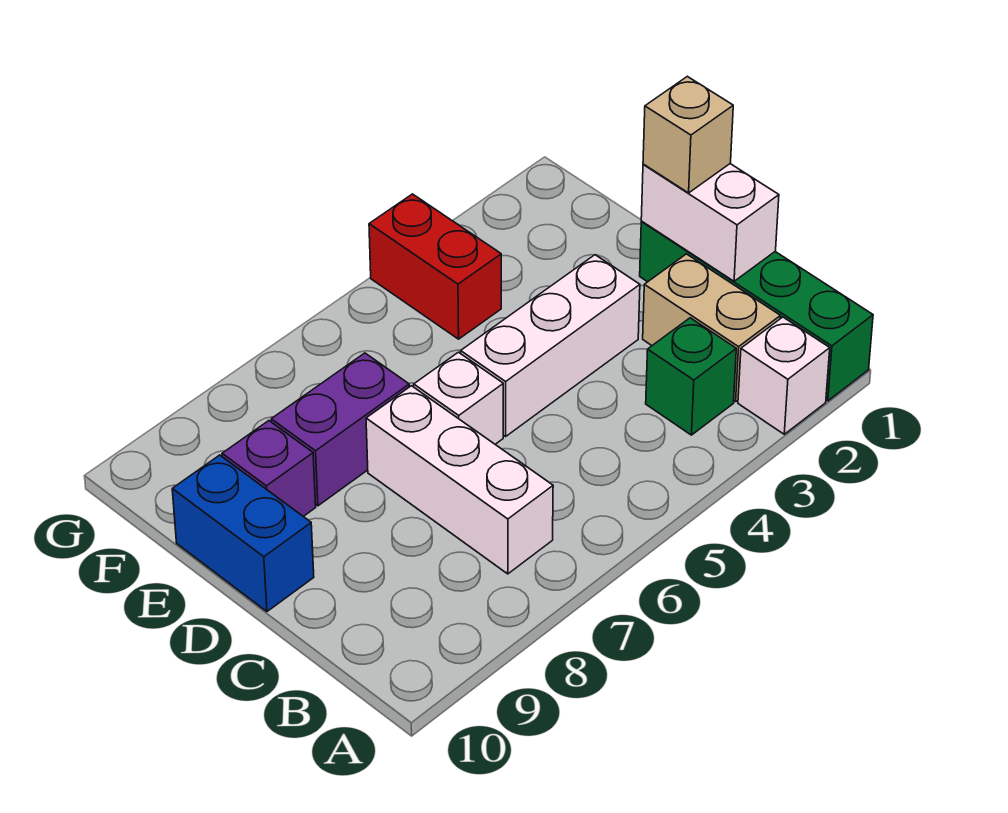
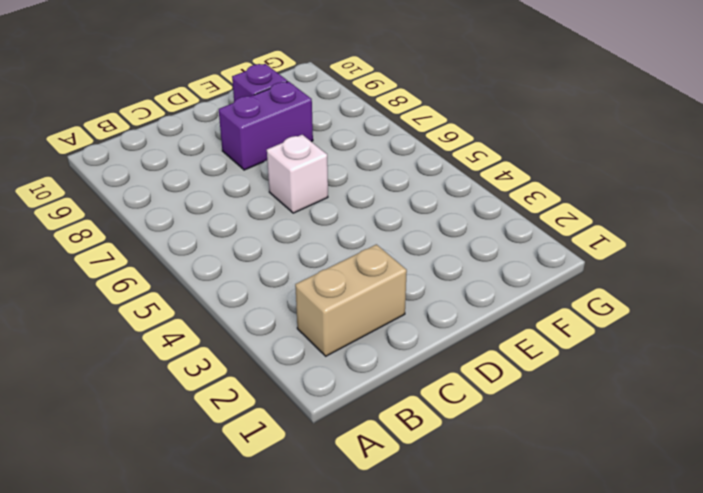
purple 1x2 brick [219,82,313,170] -> purple 1x2 brick turned to [271,353,409,506]
none -> green 1x4 brick [640,222,873,401]
none -> white 1x1 brick [738,317,830,434]
none -> green 1x1 brick [646,318,736,435]

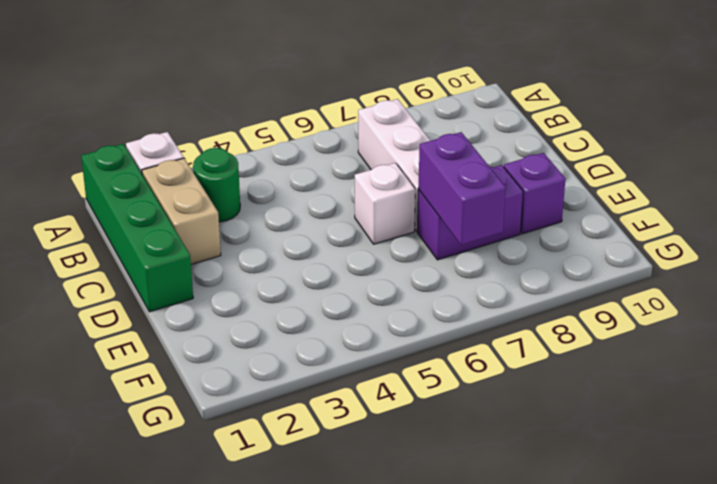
green 1x1 round brick [193,148,240,222] -> green 1x1 brick [646,318,736,435]
purple 1x2 brick [419,132,506,245] -> none
none -> white 1x3 brick [461,255,640,436]
none -> blue 1x2 brick [172,455,314,611]
none -> red 1x2 brick [369,194,501,339]

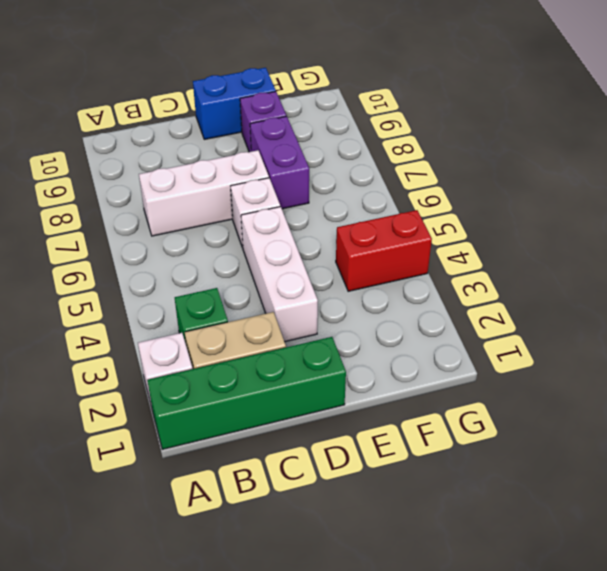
none -> white 1x2 brick [641,164,779,281]
none -> tan 1x1 brick [643,76,733,193]

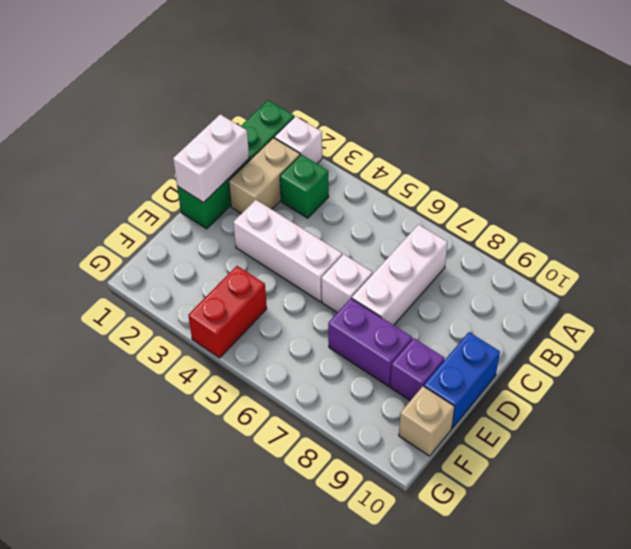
tan 1x1 brick [399,386,454,456] -> tan 1x1 brick moved to [643,76,733,193]

